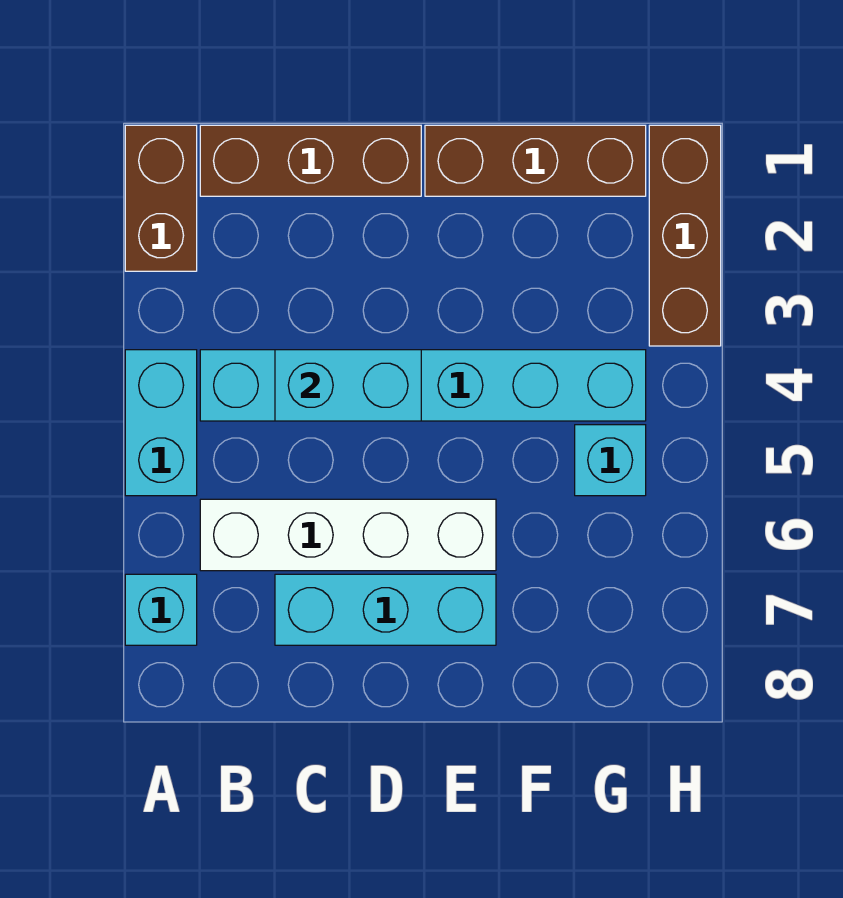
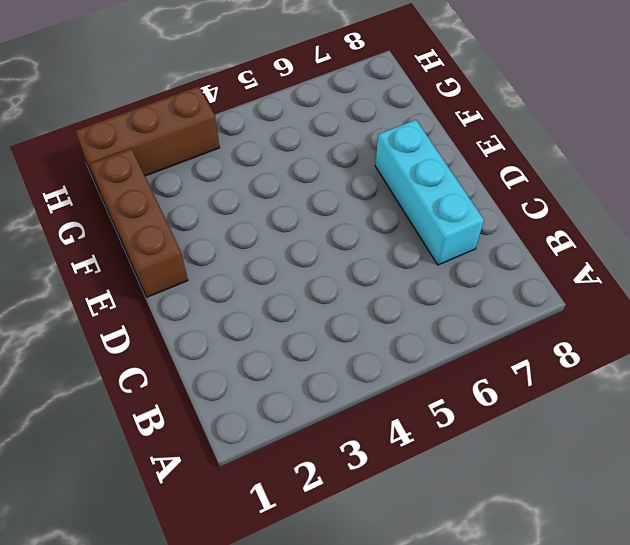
none -> brown 1x2 brick [125,125,197,271]
none -> cyan 1x2 brick [125,350,197,496]

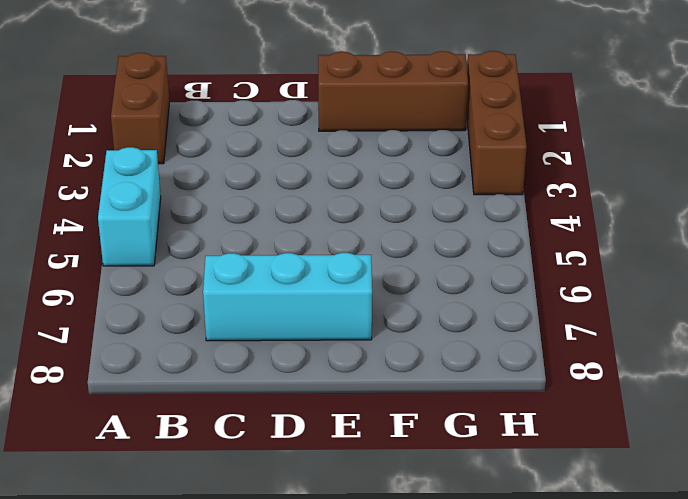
none -> cyan 1x1 brick [125,574,197,645]
none -> brown 1x3 brick [200,125,421,196]

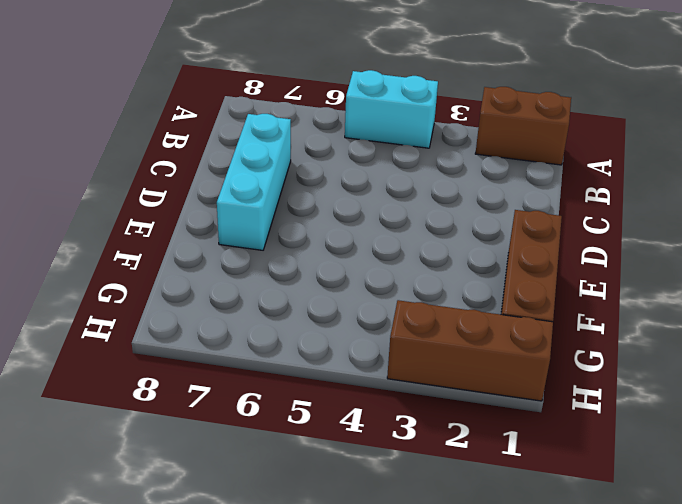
none -> cyan 1x1 brick [125,574,197,645]
none -> brown 1x3 brick [200,125,421,196]

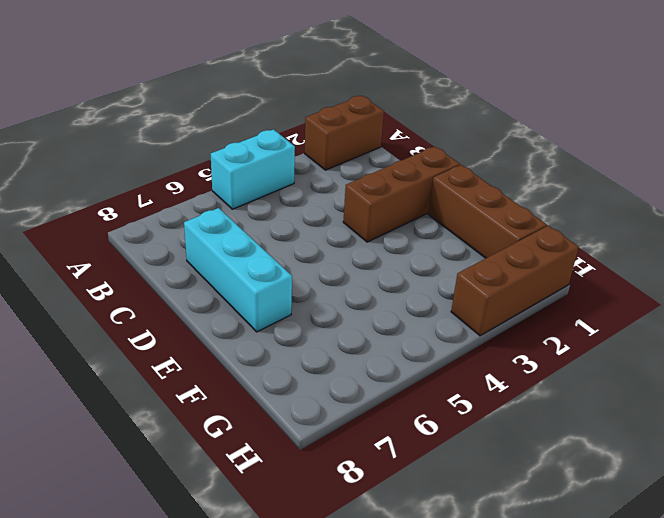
brown 1x3 brick [343,146,460,242] -> brown 1x3 brick turned to [200,125,421,196]
none -> cyan 1x1 brick [125,574,197,645]
none -> cyan 1x6 brick [200,350,646,421]

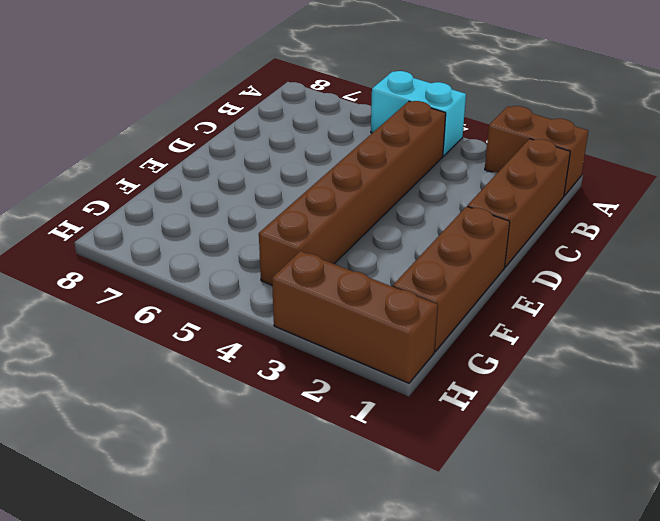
brown 1x6 brick [259,101,446,285] -> cyan 1x6 brick [200,350,646,421]
none -> cyan 1x1 brick [125,574,197,645]
none -> white 1x4 brick [200,499,496,571]

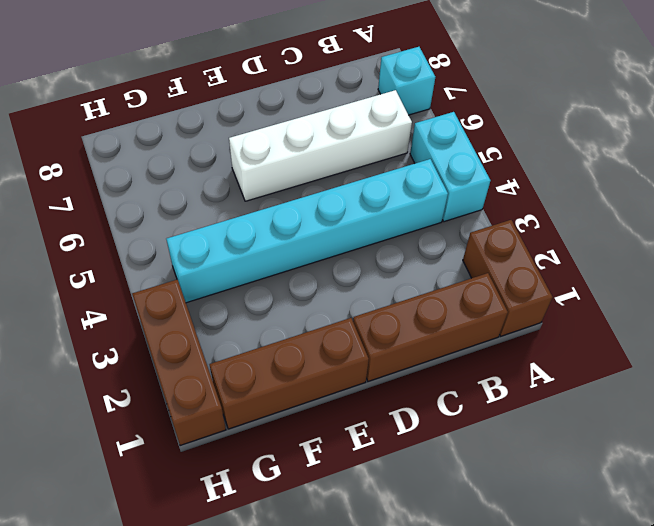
none -> cyan 1x3 brick [275,574,496,645]
none -> cyan 1x1 brick [575,425,646,496]

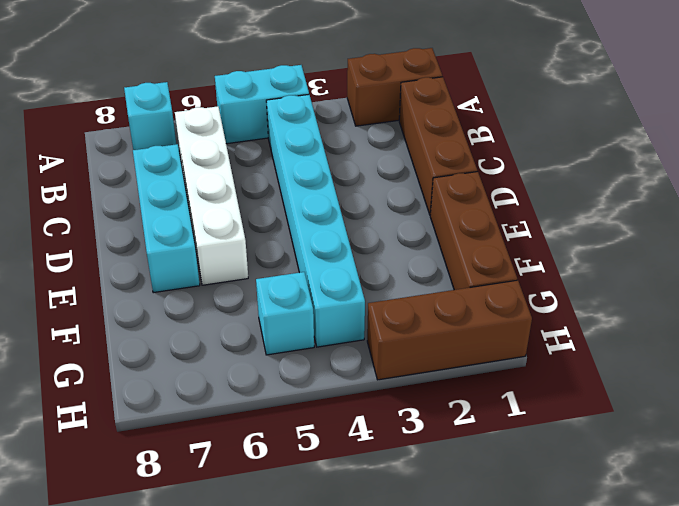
none -> cyan 1x2 brick [275,350,421,421]

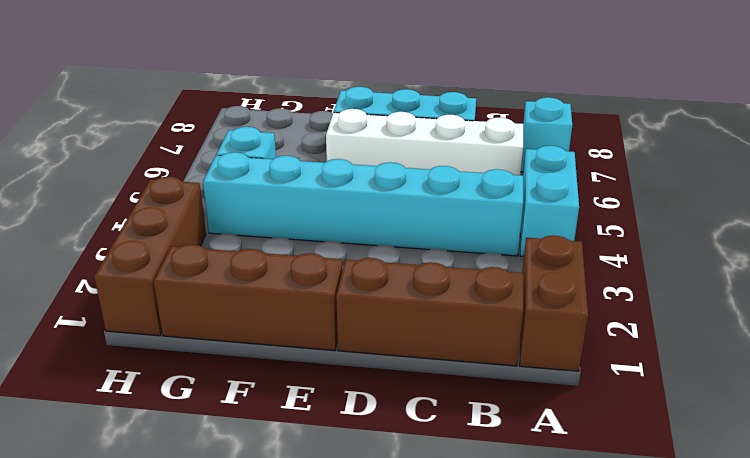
none -> cyan 1x2 brick [275,350,421,421]

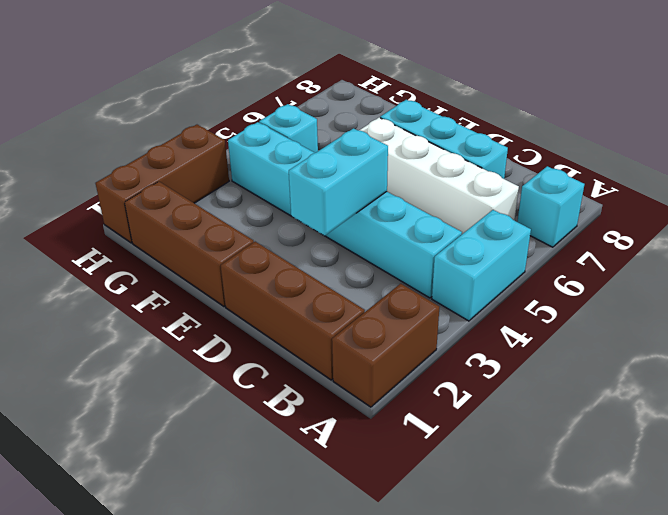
cyan 1x2 brick [289,128,388,236] -> cyan 1x2 brick turned to [275,350,421,421]

